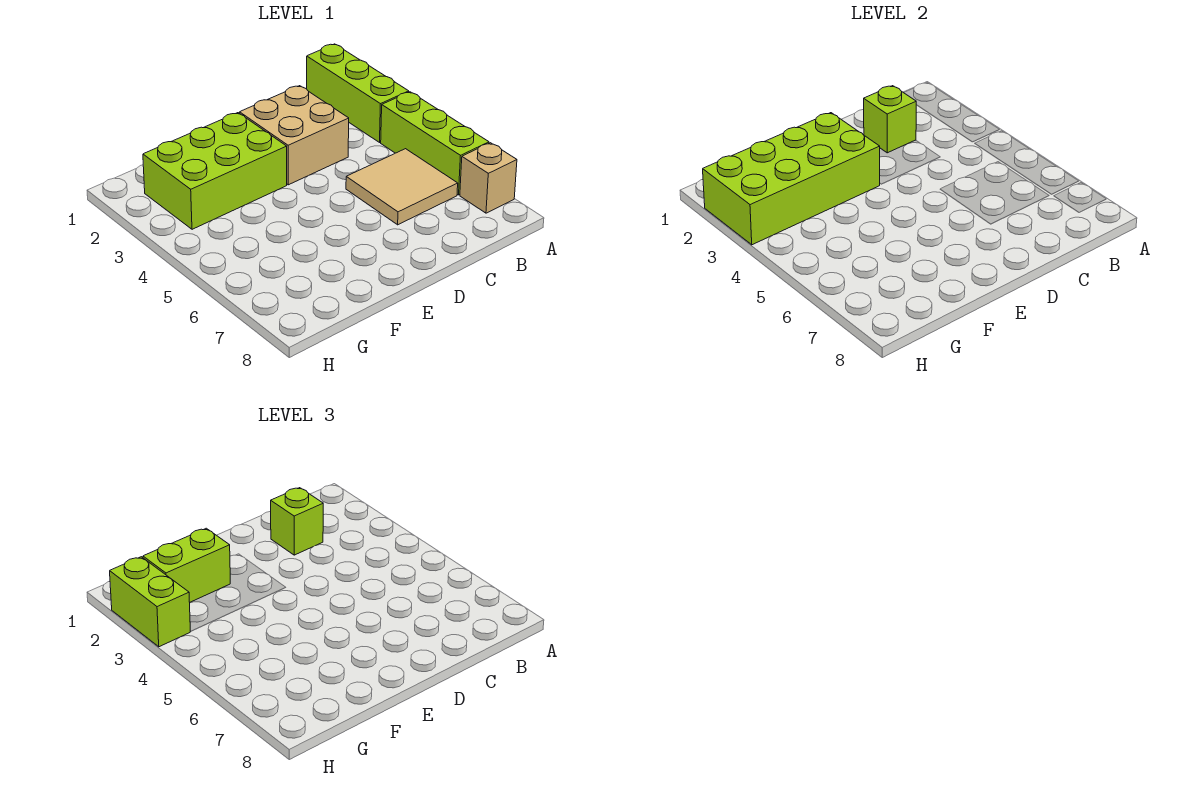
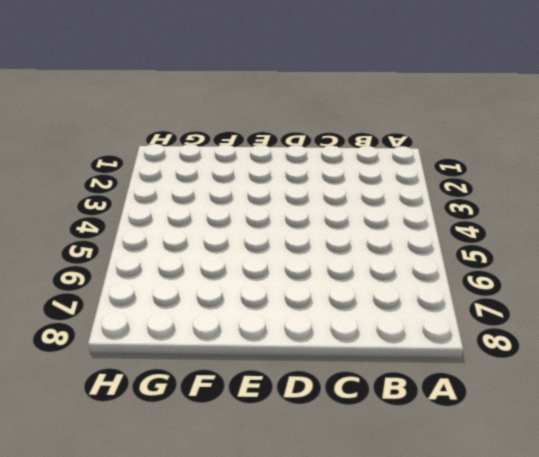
none -> lime 1x3 brick [307,44,409,142]
none -> lime 1x3 brick [381,92,489,195]

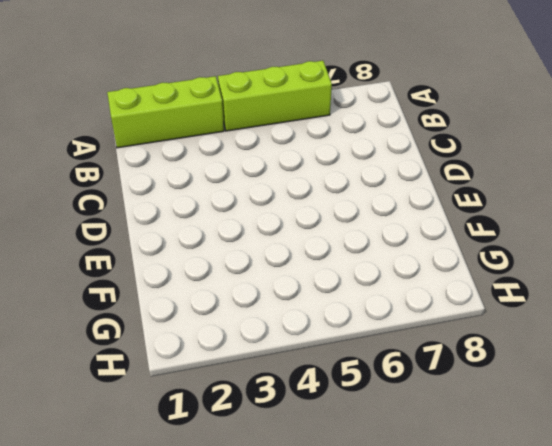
none -> tan 1x1 brick [460,143,517,213]
none -> tan 2x2 tile [346,149,458,225]

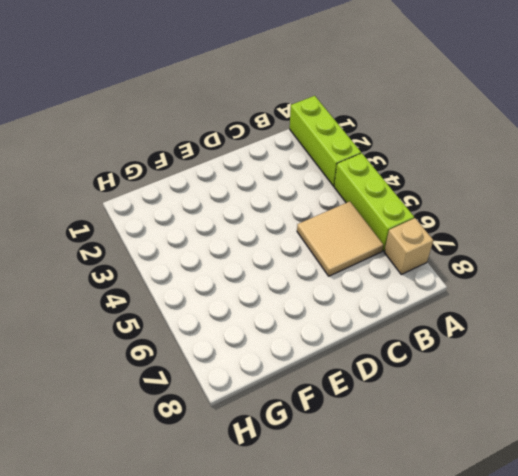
none -> tan 2x2 brick [240,86,349,185]
none -> lime 2x3 brick [143,113,287,229]

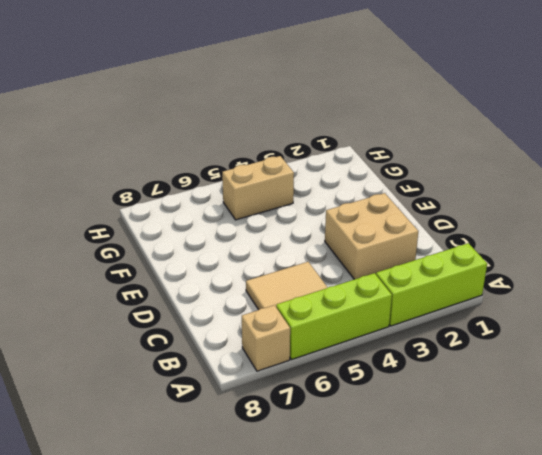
tan 1x2 brick [222,156,294,220] -> none
none -> lime 2x3 brick [143,113,287,229]
none -> lime 1x1 brick [864,86,916,153]

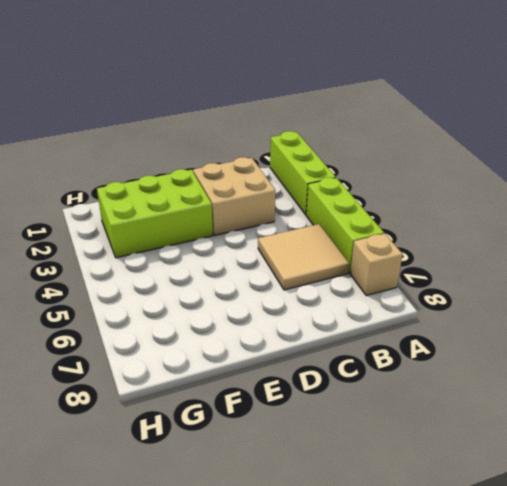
none -> lime 1x1 brick [864,86,916,153]
none -> lime 2x4 brick [703,113,880,245]

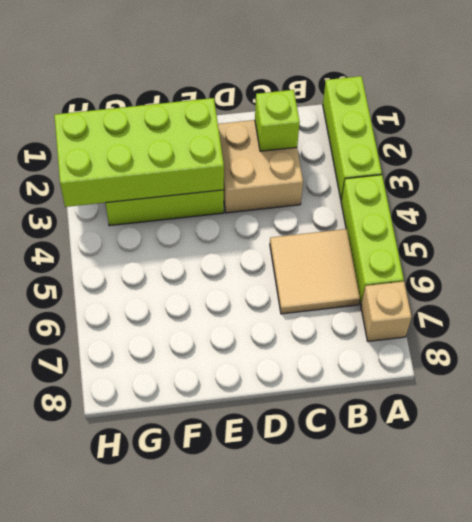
none -> lime 1x1 brick [271,488,323,555]
none -> lime 1x2 brick [143,528,230,602]

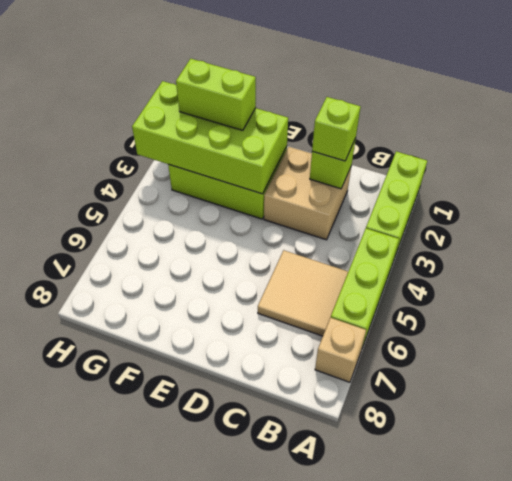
none -> lime 1x2 brick [110,557,191,647]

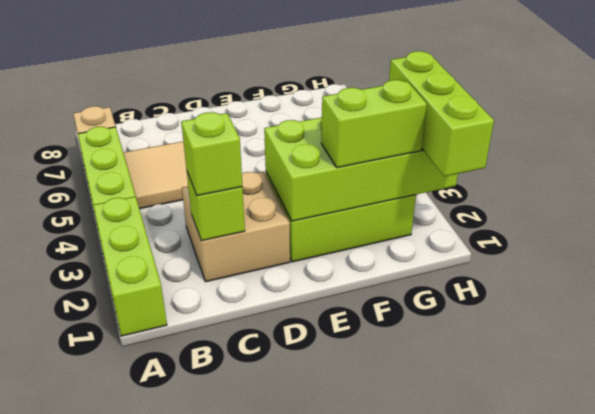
lime 1x3 brick [389,51,494,177] -> lime 1x2 brick [110,557,191,647]

